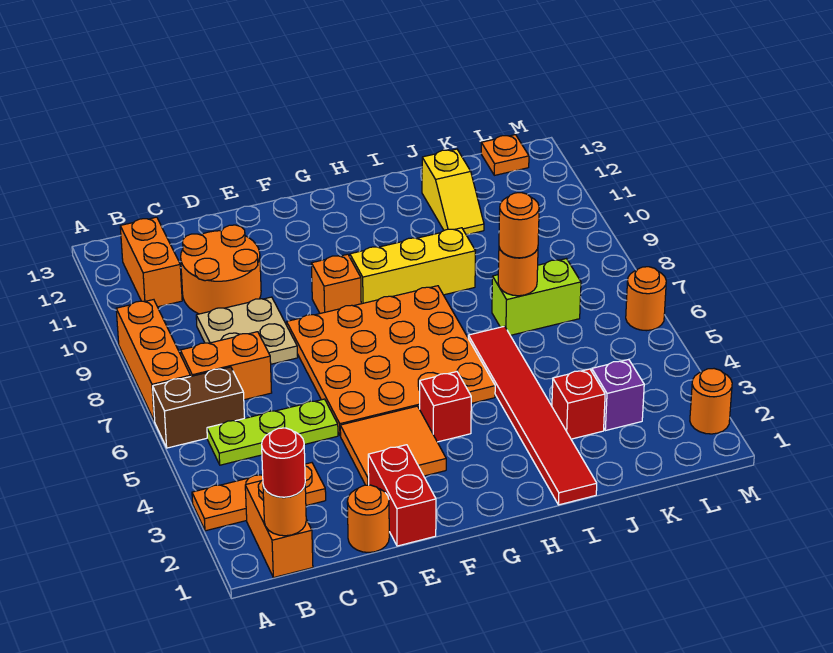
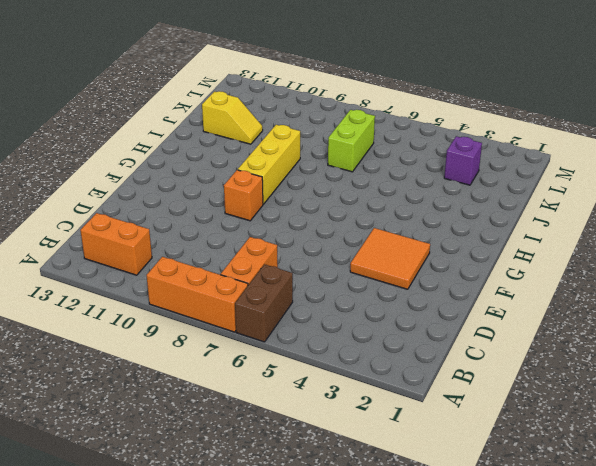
none -> orange 1x3 plate [192,463,326,531]
none -> orange 1x2 brick [245,480,313,578]
none -> lime 1x3 plate [207,399,338,465]

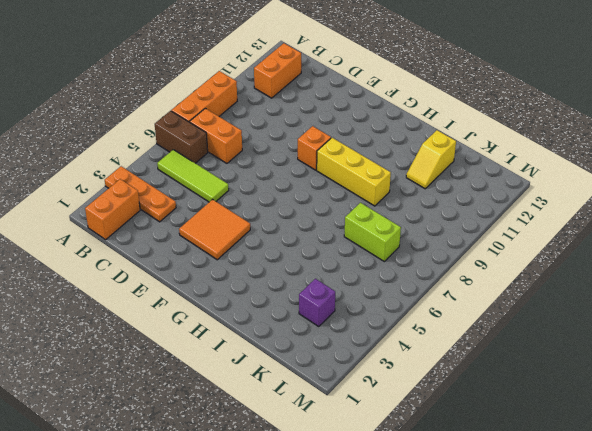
lime 1x3 tile [157,150,229,202] -> lime 1x3 plate [207,399,338,465]
none -> tan 2x2 plate [196,297,298,364]
none -> orange 2x2 round brick [181,225,261,314]
none -> orange 1x1 round brick [347,485,389,552]

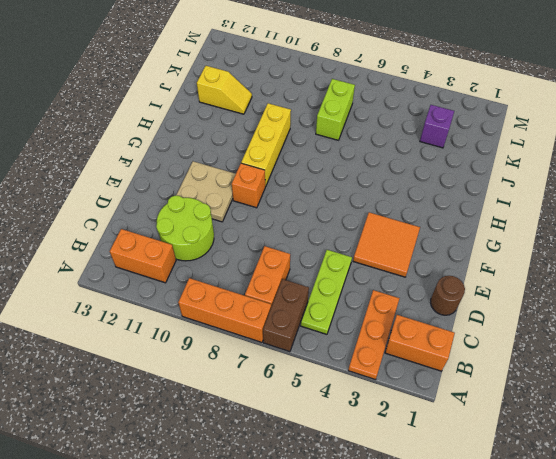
lime 2x2 round brick [156,196,214,261] -> orange 2x2 round brick [181,225,261,314]
brown 1x1 round brick [431,276,465,315] -> orange 1x1 round brick [347,485,389,552]
tan 2x2 plate [176,161,236,222] -> tan 2x2 plate moved to [196,297,298,364]
none -> red 1x2 brick [368,445,436,546]
none -> orange 4x4 plate [287,286,495,436]
none -> red 1x1 brick [420,372,471,442]

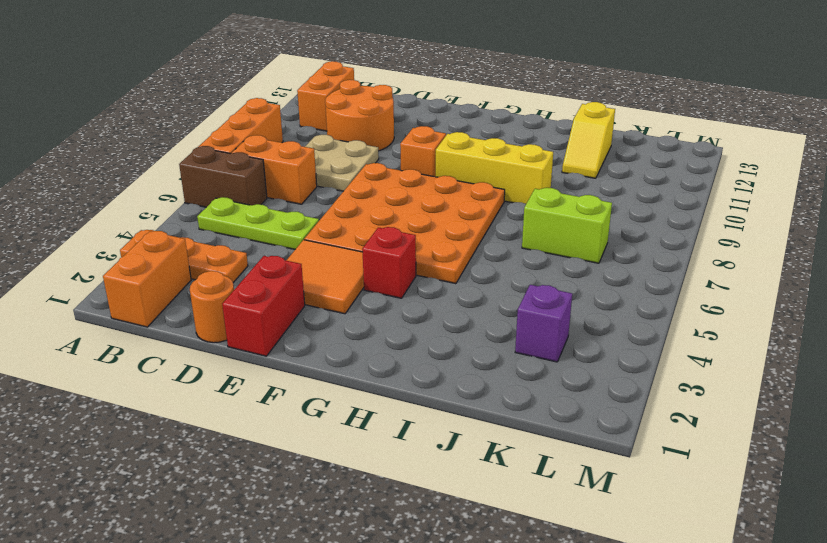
none -> red 1x6 tile [468,326,597,505]
none -> red 1x1 brick [552,369,605,439]
none -> orange 1x1 plate [481,135,529,175]

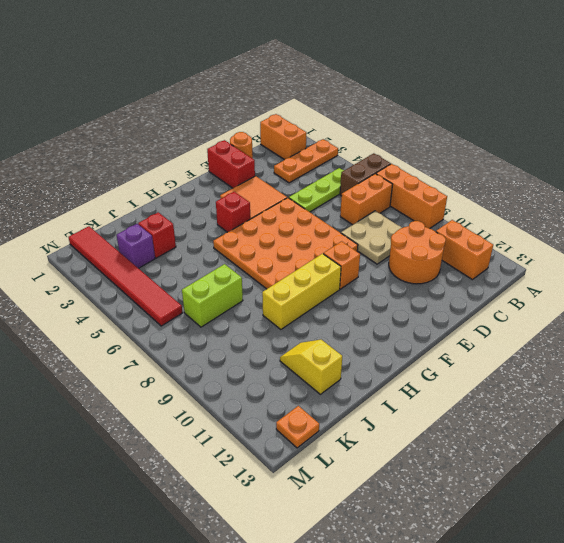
red 1x6 tile [68,226,183,326] -> red 1x6 tile moved to [468,326,597,505]
none -> orange 1x1 round brick [690,369,732,434]
none -> orange 1x1 round brick [626,267,666,331]
none -> orange 1x1 round brick [263,486,306,536]

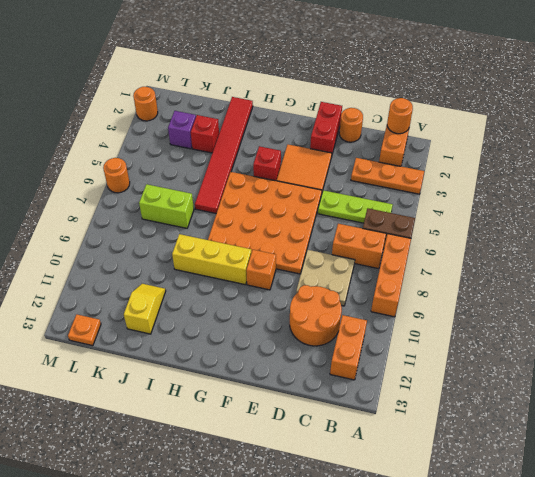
none -> orange 1x1 round brick [498,248,538,296]
none -> red 1x1 round brick [262,428,305,497]
none -> orange 1x1 round brick [499,193,539,258]

